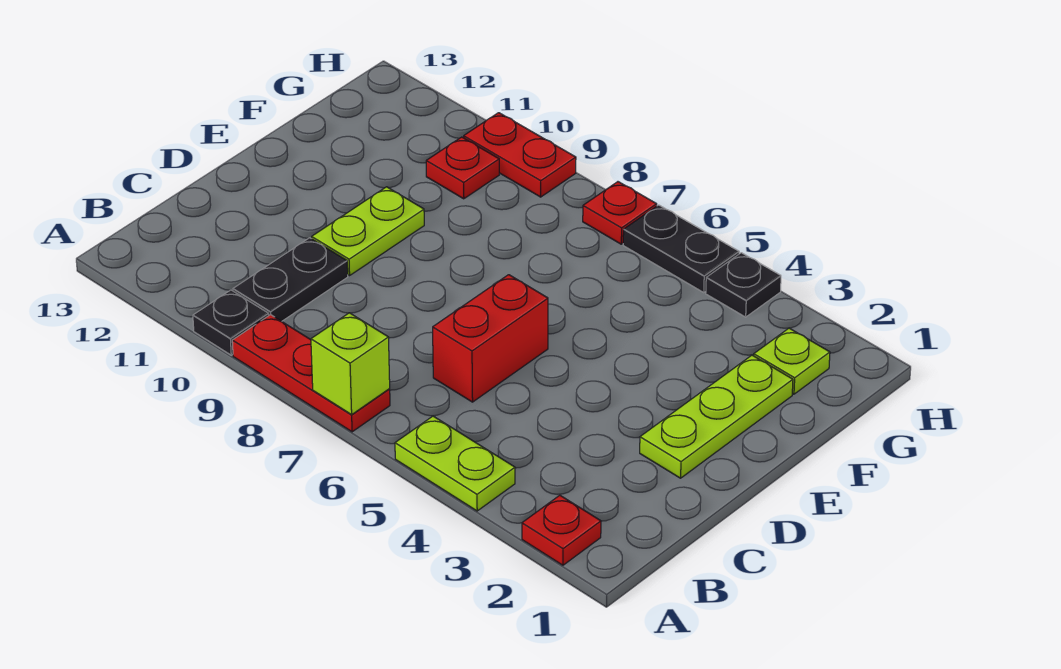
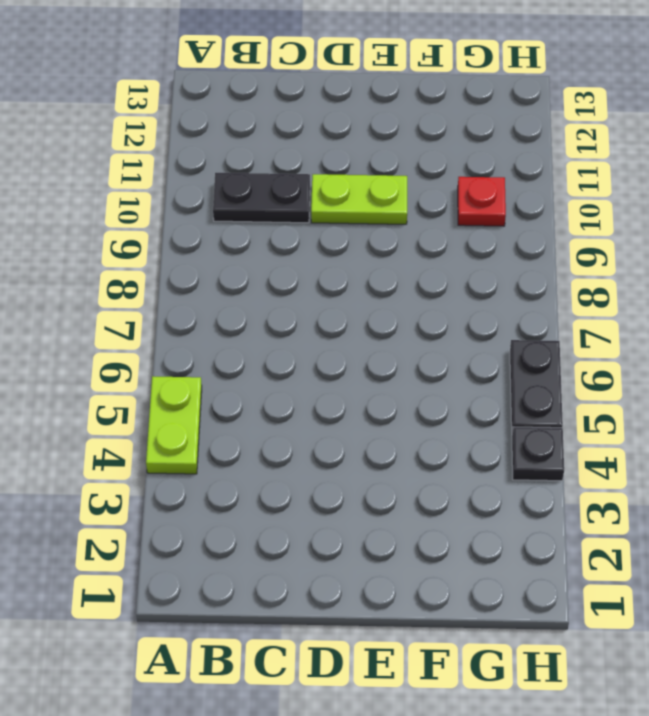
none -> red 1x1 plate [522,495,601,565]
none -> red 1x3 plate [232,315,390,432]
none -> black 1x1 plate [193,290,269,355]

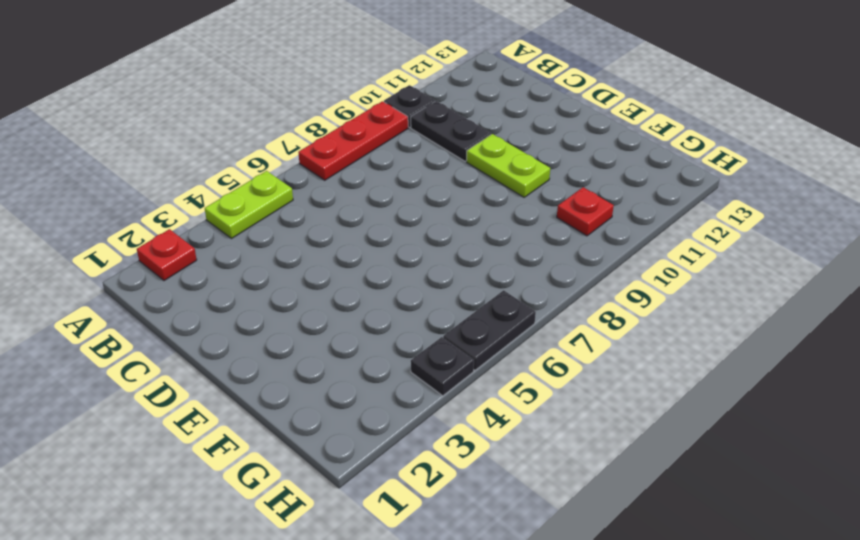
none -> red 1x2 brick [433,275,548,402]
none -> lime 1x3 plate [640,355,793,478]
none -> lime 1x1 plate [754,328,830,394]

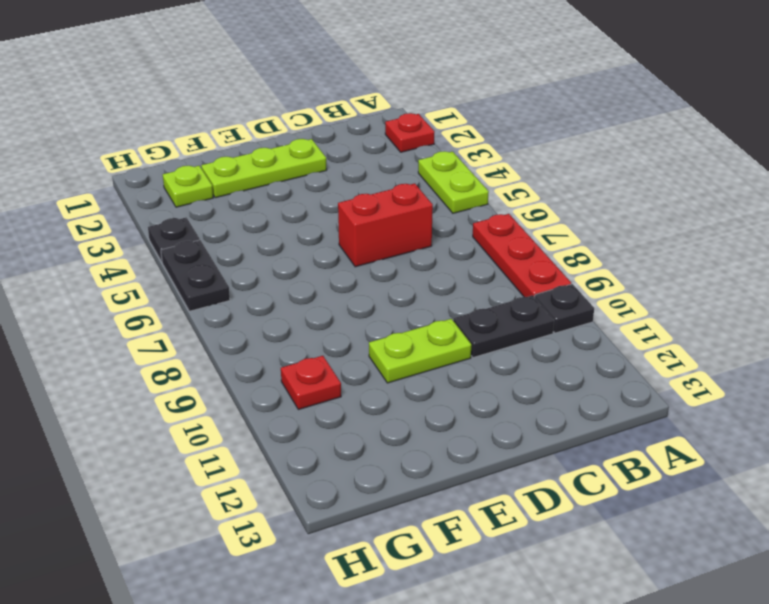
none -> red 1x1 plate [583,182,657,244]
none -> red 1x2 plate [464,113,576,197]
none -> lime 1x1 brick [311,313,390,415]

